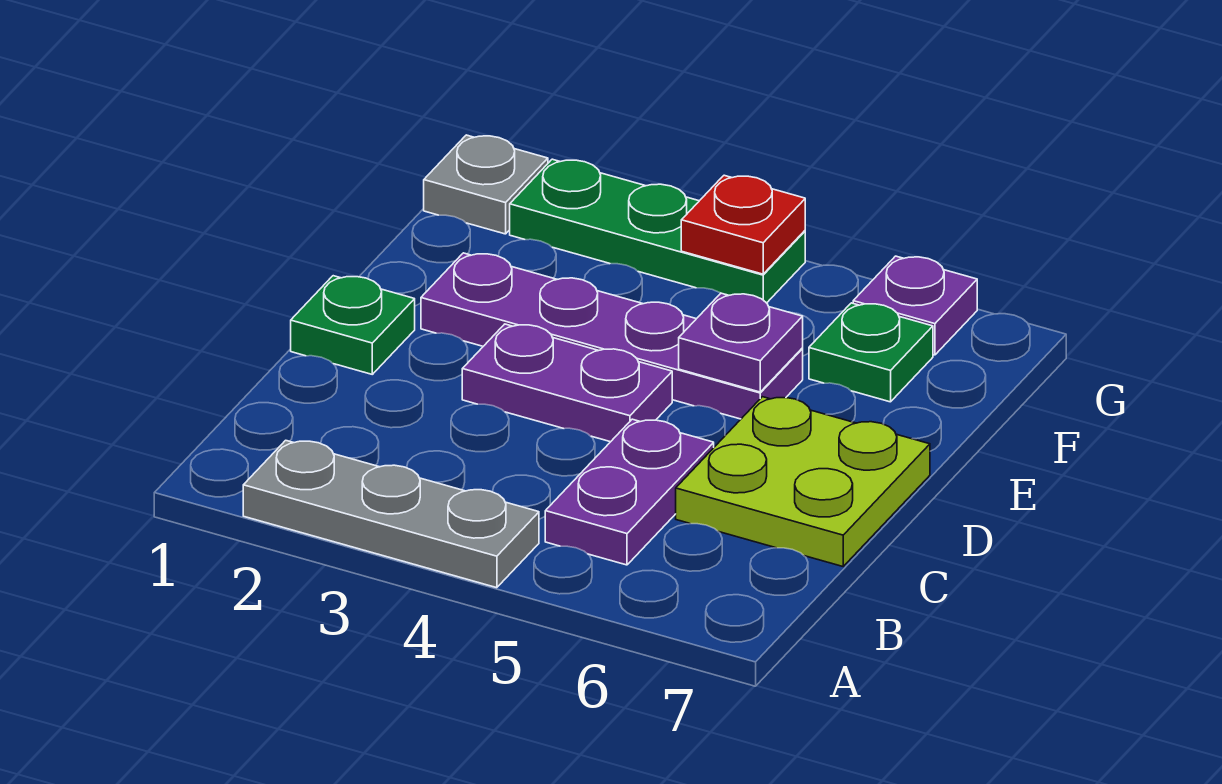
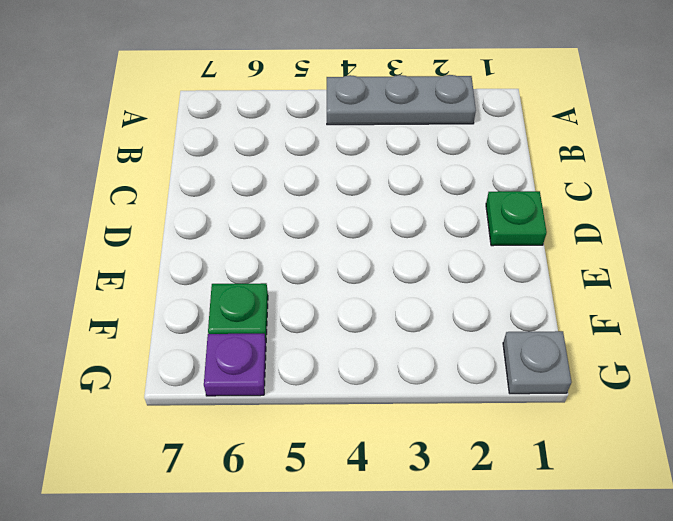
none -> purple 1x2 plate [545,419,714,565]
none -> lime 2x2 plate [676,397,930,566]
none -> purple 1x2 plate [462,324,672,442]

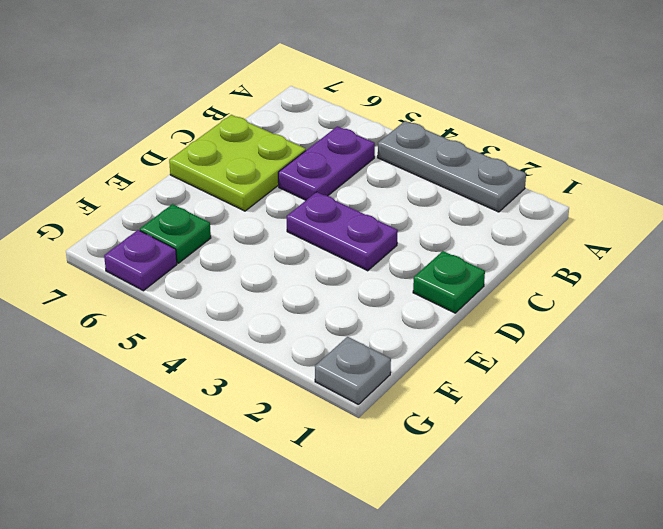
none -> purple 1x4 plate [421,253,803,419]
none -> green 1x3 plate [510,159,805,303]
none -> purple 1x1 plate [679,293,803,392]

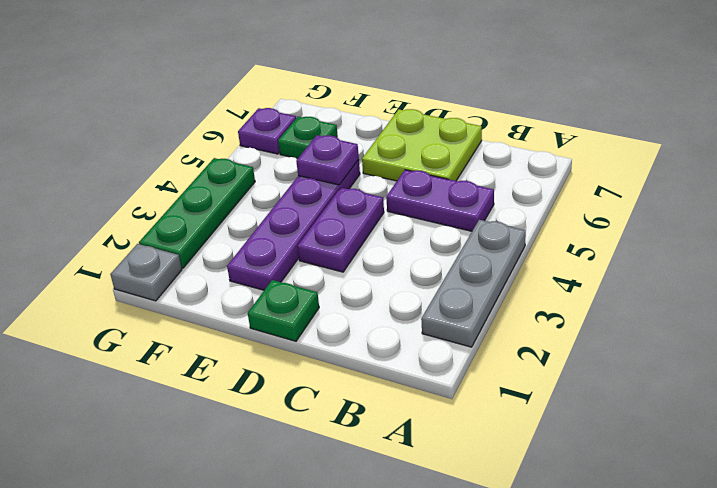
none -> red 1x1 plate [681,175,805,274]

